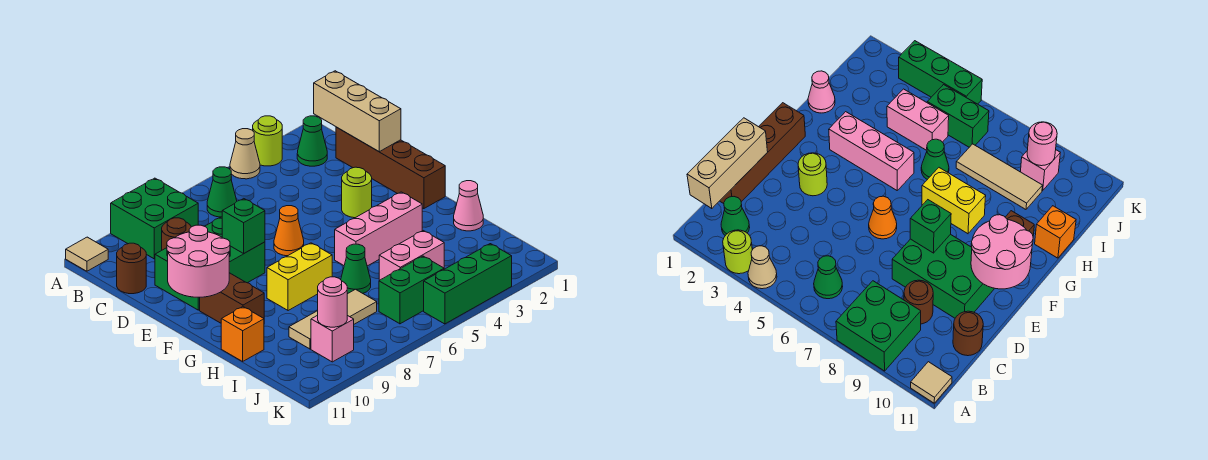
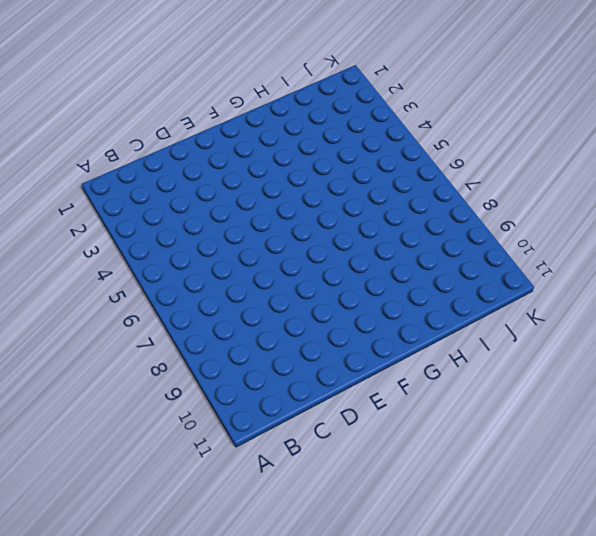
none -> lime 1x1 round brick [253,116,282,166]
none -> tan 1x1 cone [230,129,260,179]
none -> green 2x2 brick [111,178,198,259]

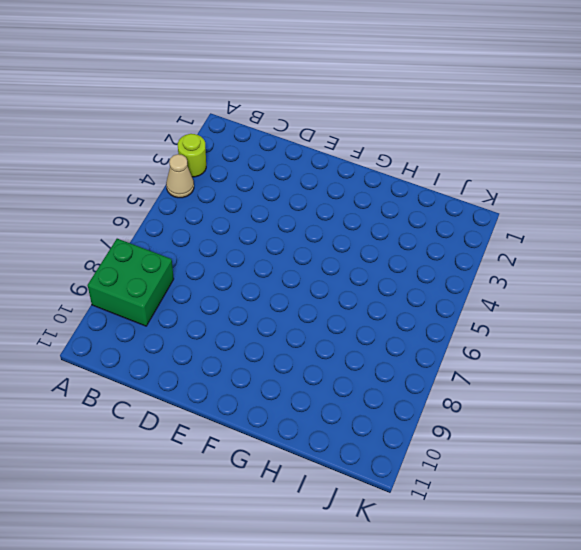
none -> tan 1x1 tile [66,237,108,271]
none -> green 1x1 cone [297,116,327,166]
none -> green 1x1 cone [207,167,237,217]

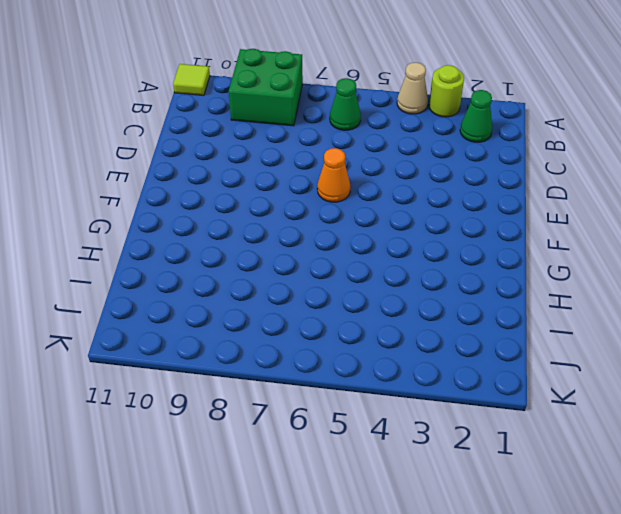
lime 1x1 tile [173,64,210,96] -> tan 1x1 tile [66,237,108,271]
none -> brown 1x4 brick [336,127,445,209]
none -> brown 1x1 round brick [162,218,191,250]
none -> brown 1x1 round brick [117,243,146,294]

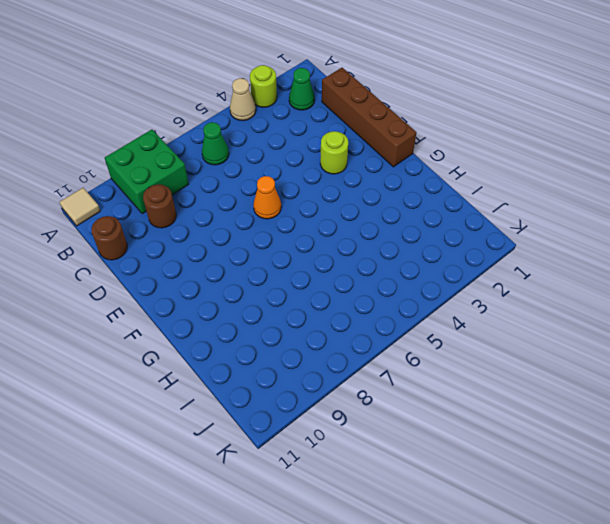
none -> green 2x3 brick [155,217,265,310]
none -> brown 1x2 brick [200,273,264,323]
none -> pink 1x3 brick [335,192,422,266]

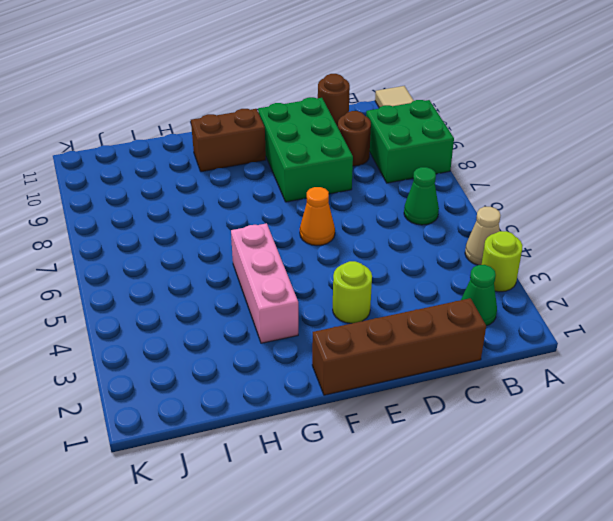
none -> yellow 1x2 brick [267,243,332,311]
none -> pink 1x1 cone [454,181,483,231]
none -> green 1x1 cone [341,244,371,293]

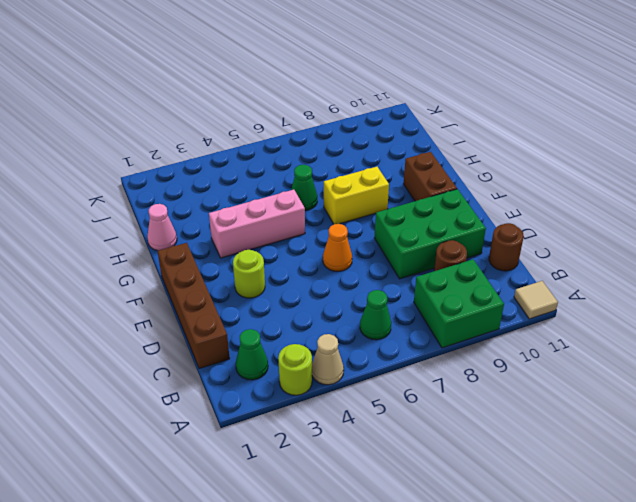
none -> orange 1x1 brick [221,307,264,361]
none -> pink 1x2 brick [379,231,444,280]
none -> tan 1x3 tile [289,289,377,349]

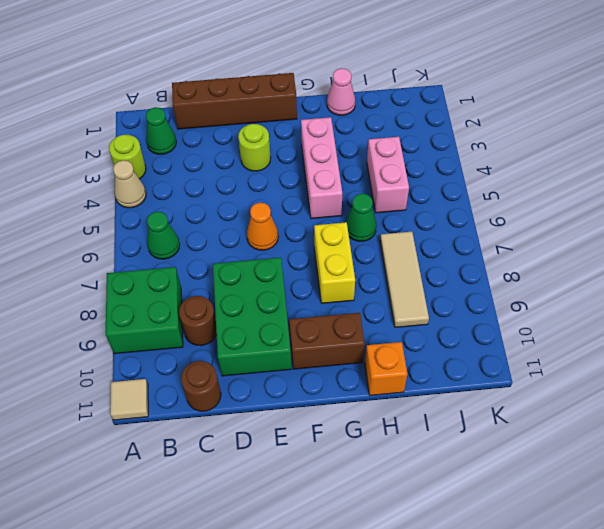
none -> green 1x2 brick [379,256,444,324]
none -> pink 1x1 brick [311,315,354,362]
none -> green 1x3 brick [424,244,512,324]

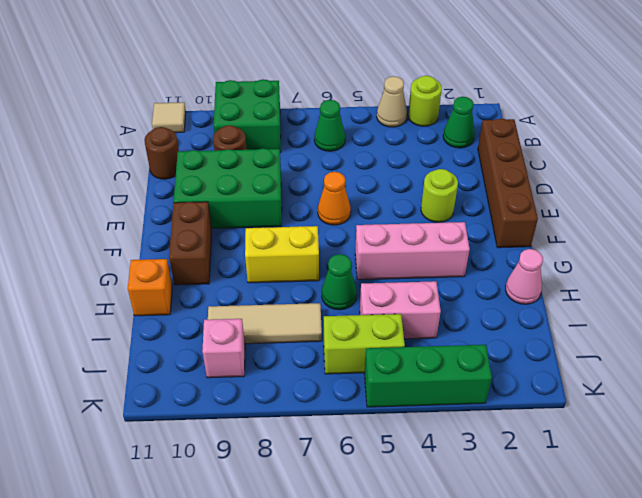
lime 1x2 brick [324,314,405,374] -> green 1x2 brick [379,256,444,324]
none -> tan 1x3 brick [314,71,401,152]
none -> green 1x1 brick [222,199,265,253]
none -> pink 2x2 round brick [167,225,230,297]

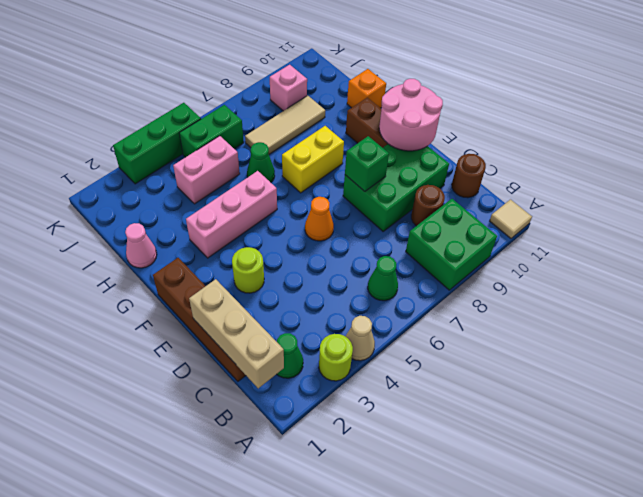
none -> pink 1x1 round brick [318,277,347,327]

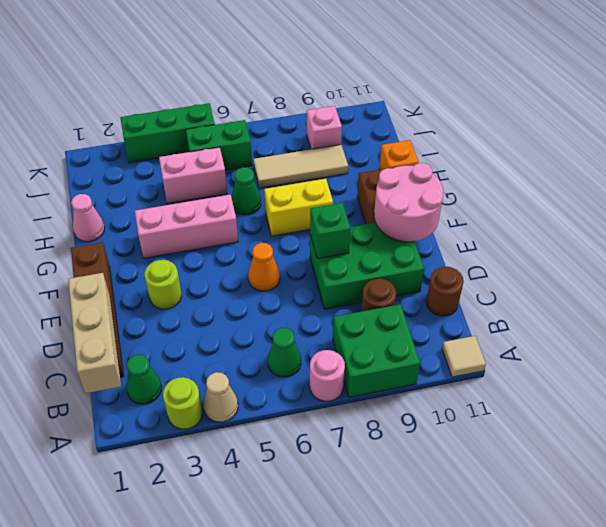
pink 1x1 round brick [310,350,345,401] -> pink 1x1 round brick moved to [318,277,347,327]

